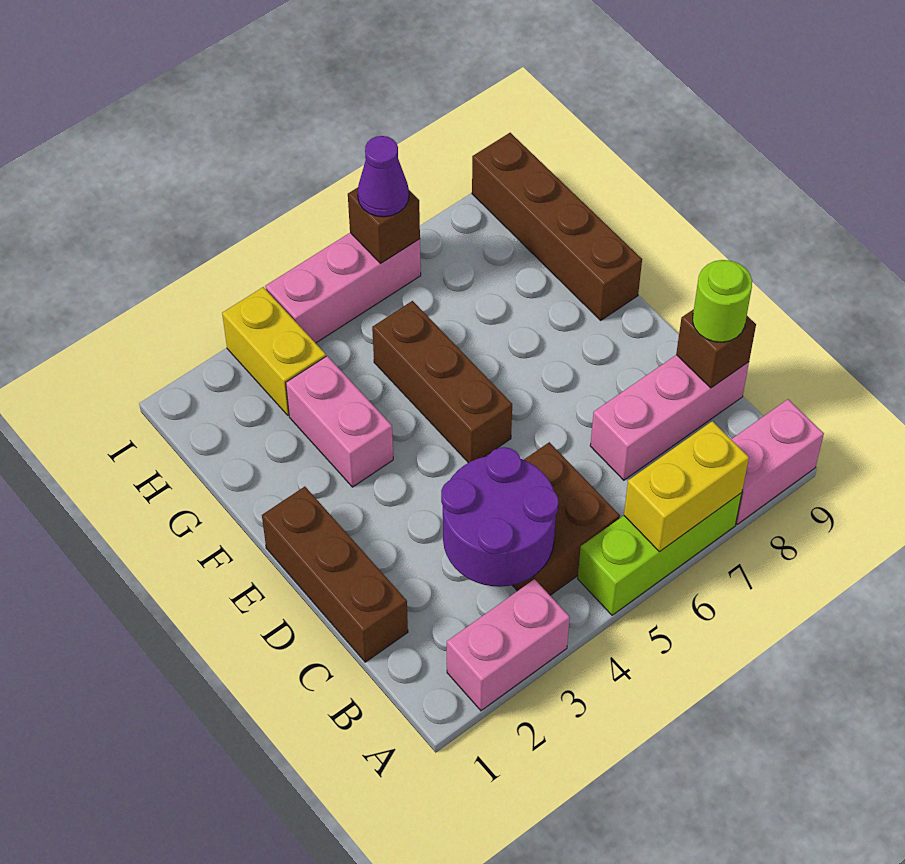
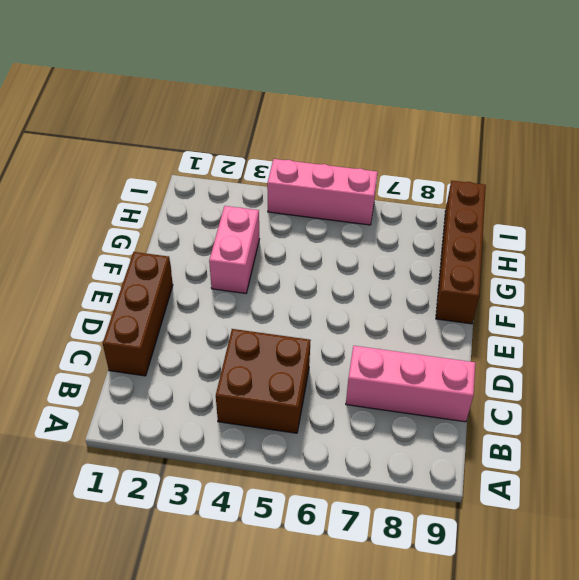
none -> pink 1x2 brick [447,579,570,711]
none -> lime 1x3 brick [578,493,742,615]
none -> pink 1x2 brick [731,399,824,524]

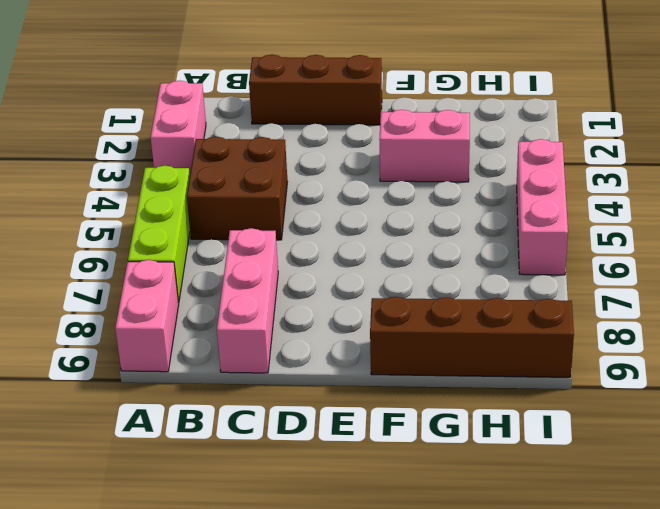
none -> brown 1x3 brick [372,301,512,463]
none -> yellow 1x2 brick [222,287,326,415]
none -> yellow 1x2 brick [624,421,749,552]

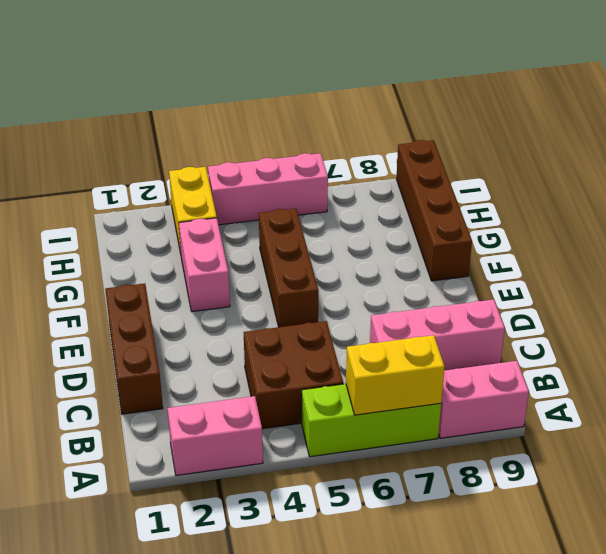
none -> purple 2x2 round brick [441,447,558,587]
none -> brown 1x1 brick [676,309,756,388]
none -> brown 1x1 brick [348,188,420,263]

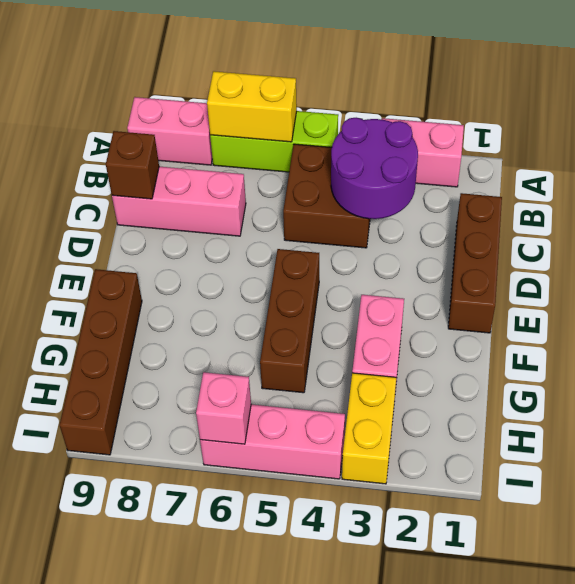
pink 1x1 brick [196,372,251,444] -> brown 1x1 brick [348,188,420,263]
none -> lime 1x1 round brick [693,260,752,342]
none -> purple 1x1 cone [358,136,409,217]

